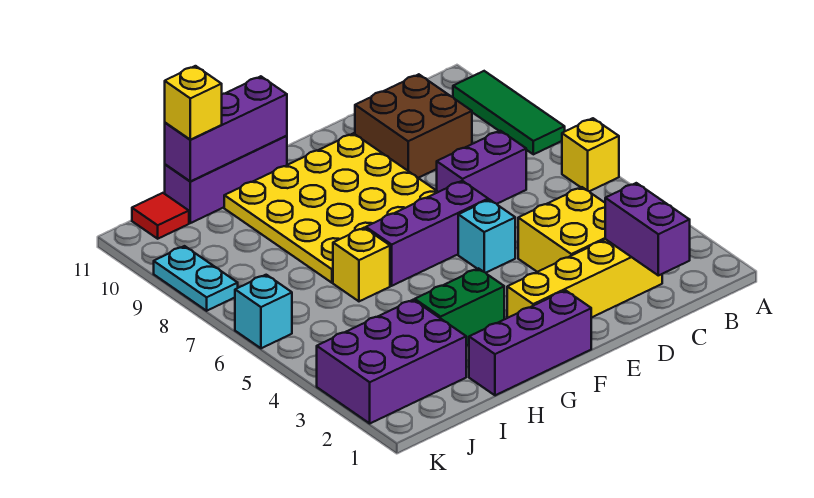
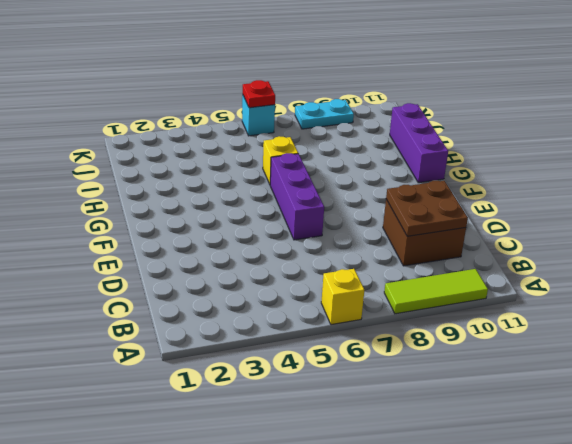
lime 1x3 tile [384,269,488,314] -> green 1x3 tile [453,71,565,154]
brown 2x2 plate [386,181,468,236] -> none
red 1x1 plate [243,80,275,108] -> none
none -> yellow 1x4 brick [507,239,662,318]
none -> yellow 2x2 brick [518,187,605,272]
none -> purple 1x2 brick [437,131,526,204]

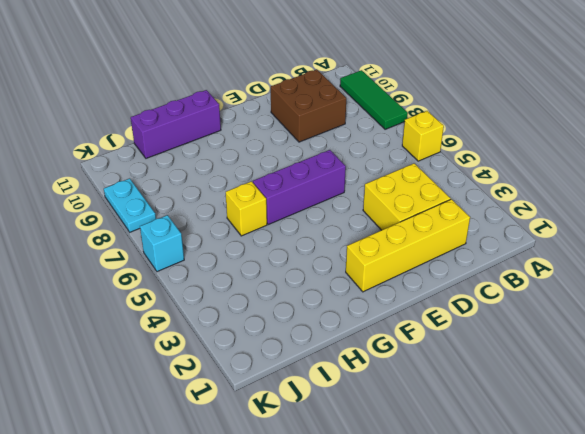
none -> purple 1x2 brick [437,131,526,204]
none -> cyan 1x1 brick [458,200,515,273]
none -> yellow 4x4 plate [224,133,438,283]

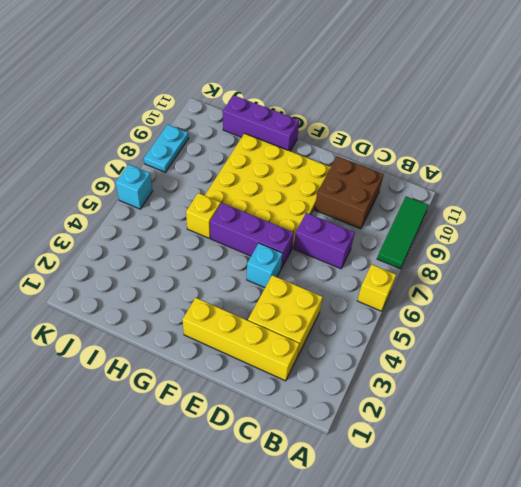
none -> purple 1x3 brick [469,290,591,395]
none -> green 1x2 brick [415,268,504,346]
none -> purple 2x3 brick [317,300,466,423]

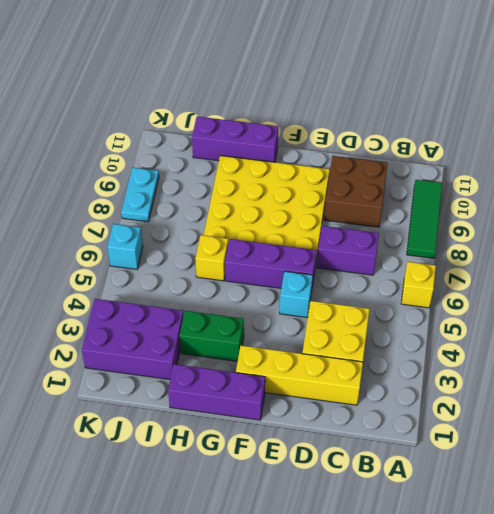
none -> red 1x1 tile [132,193,189,239]
none -> purple 1x2 brick [605,183,690,275]
none -> purple 1x3 brick [165,76,287,181]

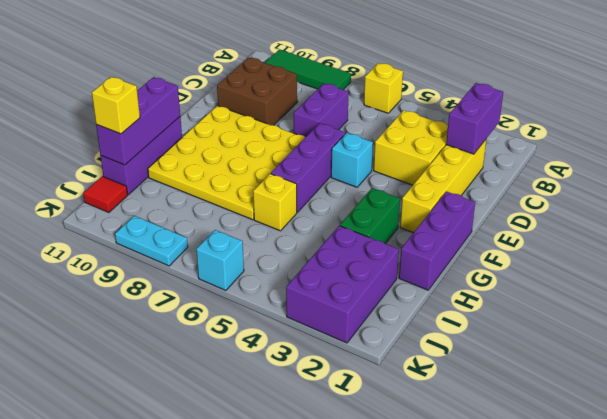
purple 1x2 brick [446,83,503,154] -> purple 1x2 brick turned to [605,183,690,275]

